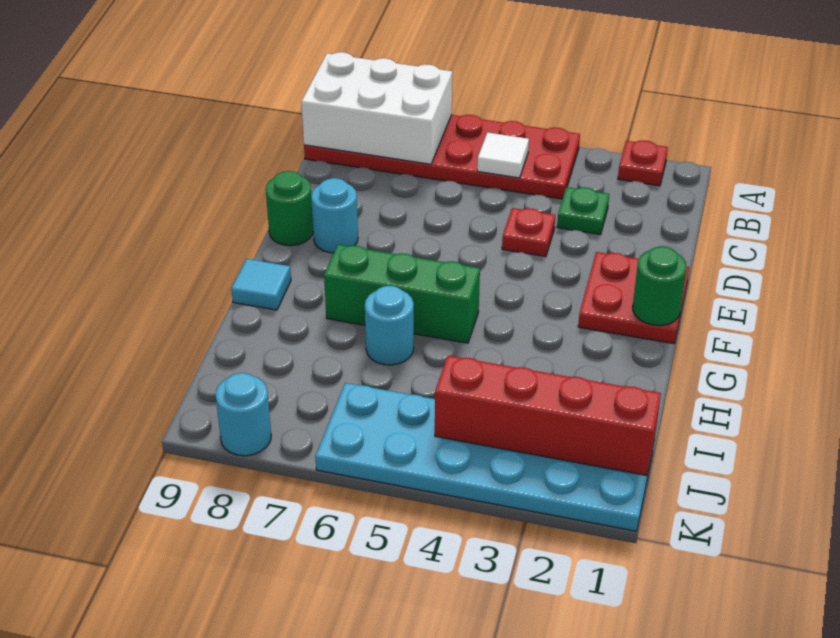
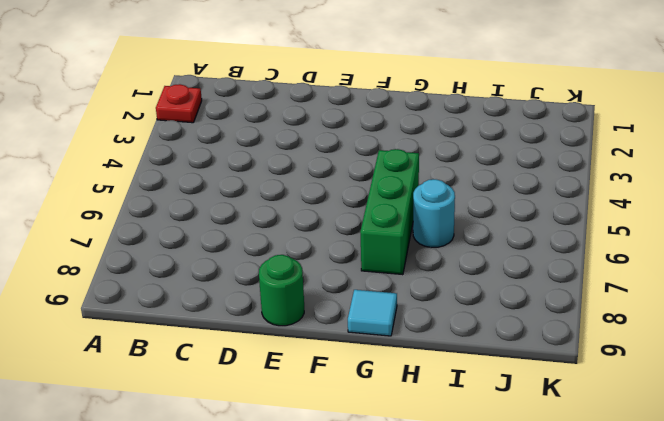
none -> red 2x6 plate [304,115,580,199]
none -> green 1x1 plate [557,187,609,235]
none -> red 1x1 plate [502,208,555,256]

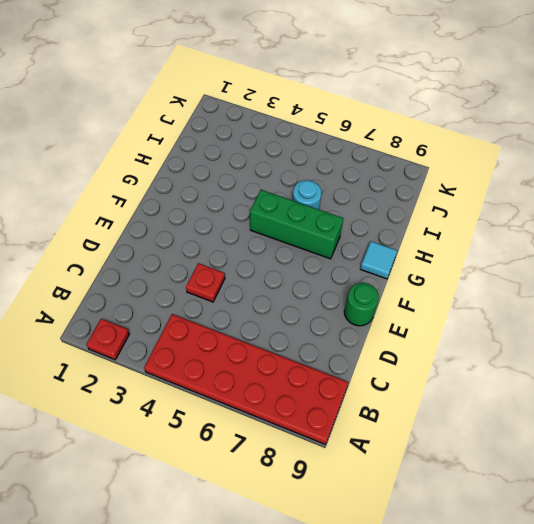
none -> green 1x1 plate [557,187,609,235]
none -> red 2x2 plate [578,252,689,344]
none -> cyan 1x1 round brick [311,178,358,253]

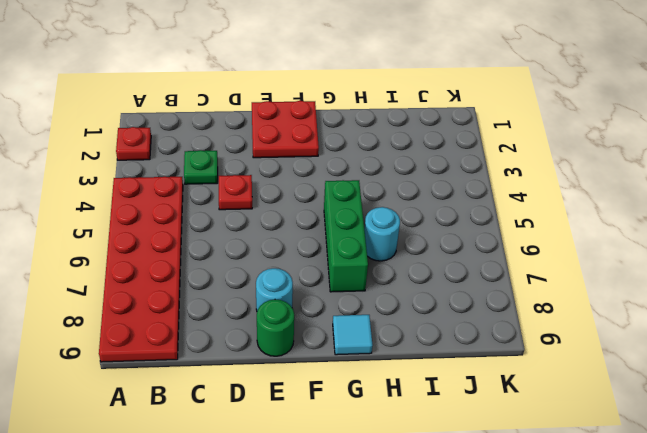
none -> cyan 2x6 plate [315,383,654,531]
none -> cyan 1x1 round brick [215,373,271,456]
none -> white 2x3 brick [301,52,452,164]

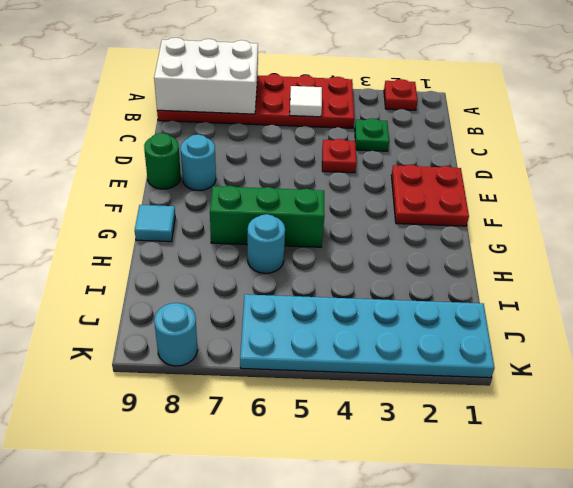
none -> green 1x1 round brick [633,246,687,326]
none -> red 1x4 brick [435,356,661,476]

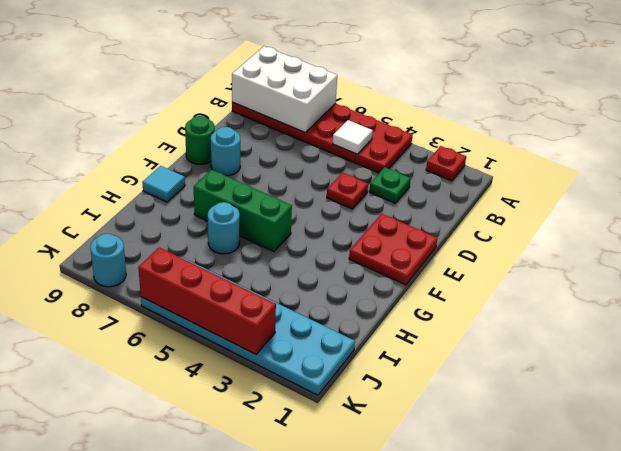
red 1x4 brick [138,247,276,354] -> red 1x4 brick moved to [435,356,661,476]
none -> green 1x1 round brick [633,246,687,326]

